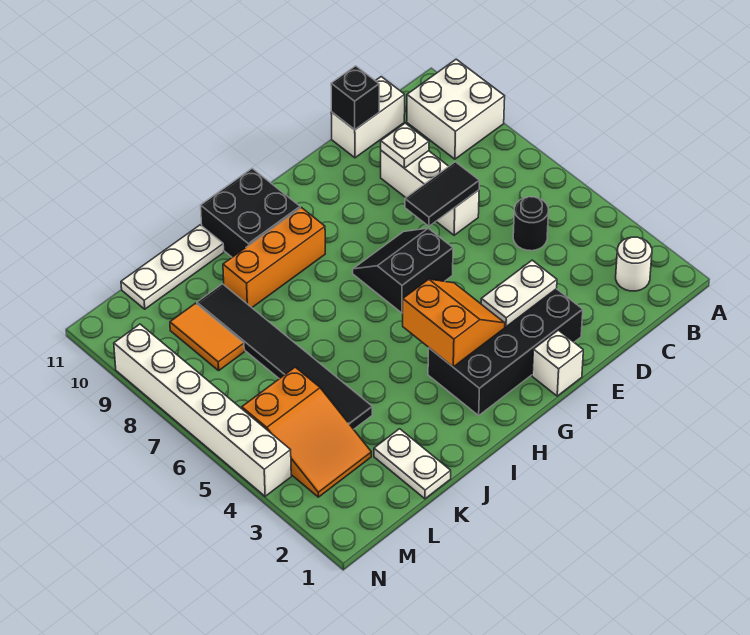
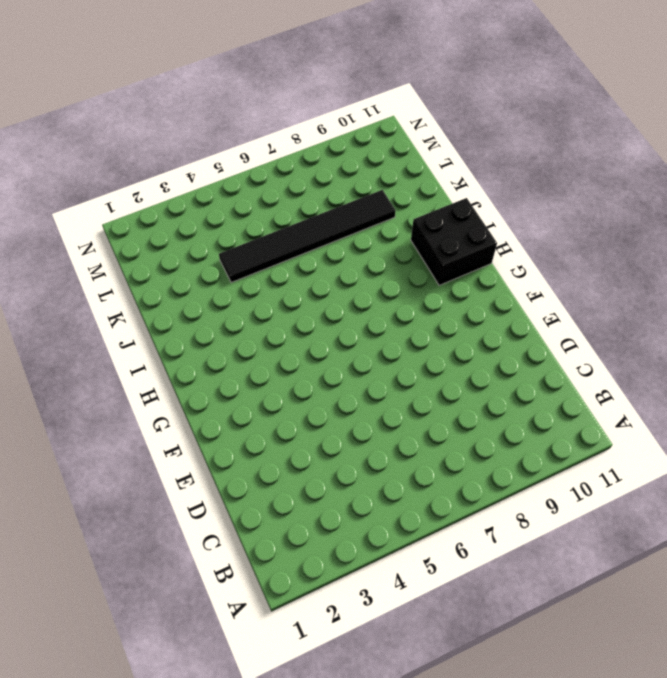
none -> white 2x2 brick [407,59,505,159]
none -> white 1x1 round brick [616,237,652,291]
none -> black 1x1 round brick [513,197,548,251]

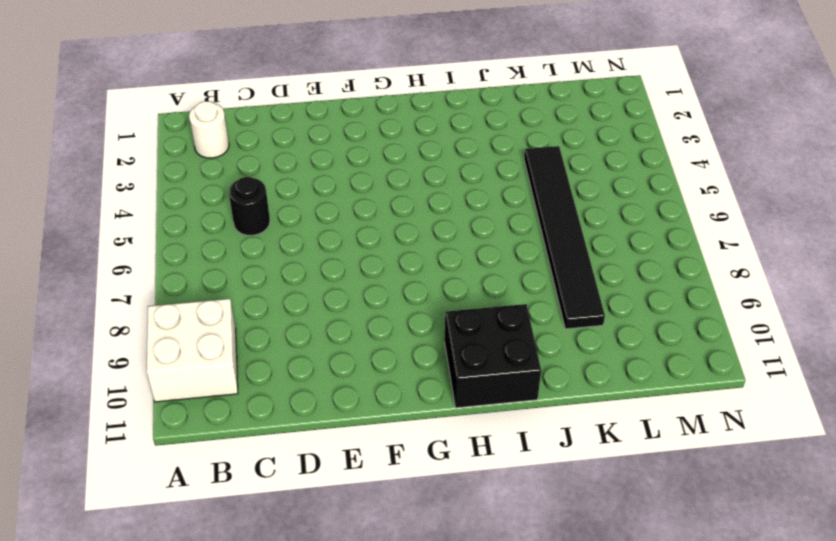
none -> white 1x2 brick [331,77,405,158]
none -> white 1x3 brick [381,151,479,235]
none -> black 2x4 brick [428,289,583,415]

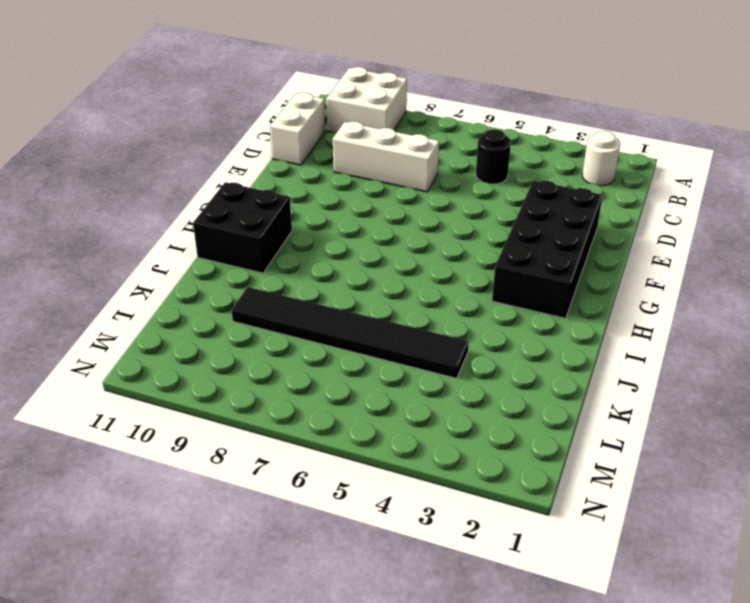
none -> white 1x1 brick [532,330,583,396]
none -> black 2x2 slope [353,228,453,313]
none -> orange 1x3 brick [223,208,325,307]

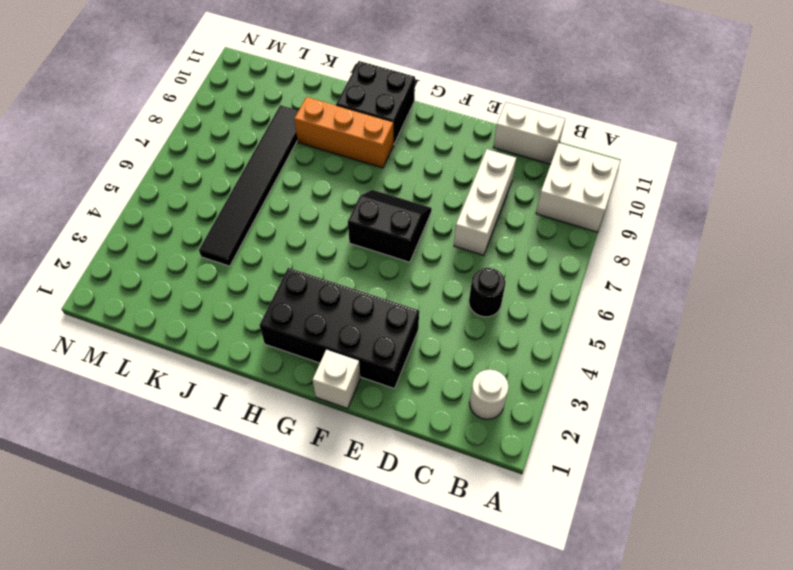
none -> white 1x3 plate [121,225,224,309]
none -> white 1x2 plate [374,429,451,499]
none -> orange 2x3 slope [242,367,371,497]

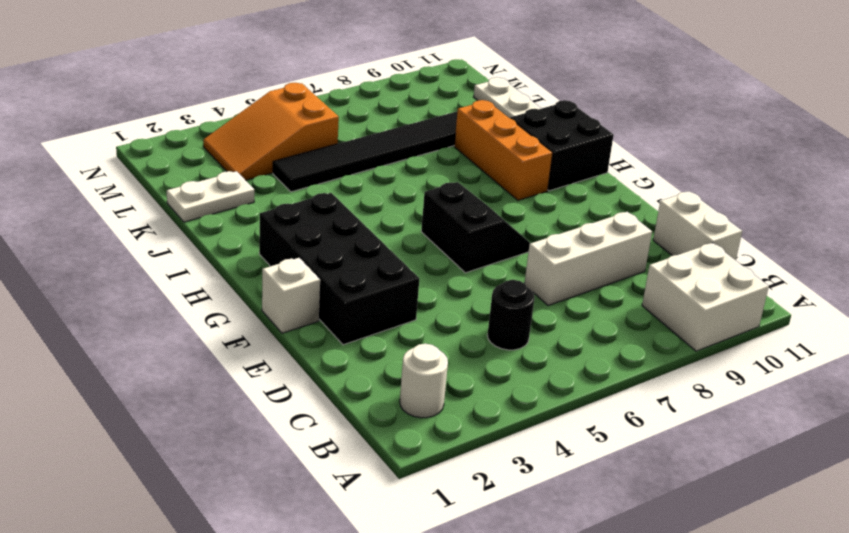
none -> orange 1x2 tile [170,303,244,371]
none -> white 1x6 brick [114,324,291,496]
none -> black 1x2 tile [405,162,479,226]

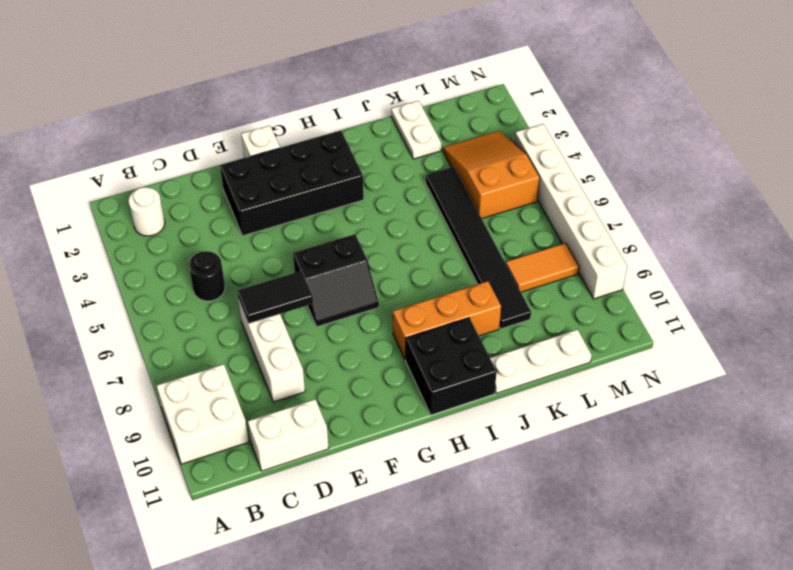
orange 1x2 tile [506,243,579,292] -> orange 1x2 tile turned to [170,303,244,371]
none -> white 1x1 plate [381,123,429,168]
none -> black 1x1 brick [331,66,379,130]
none -> white 1x2 plate [481,260,557,327]

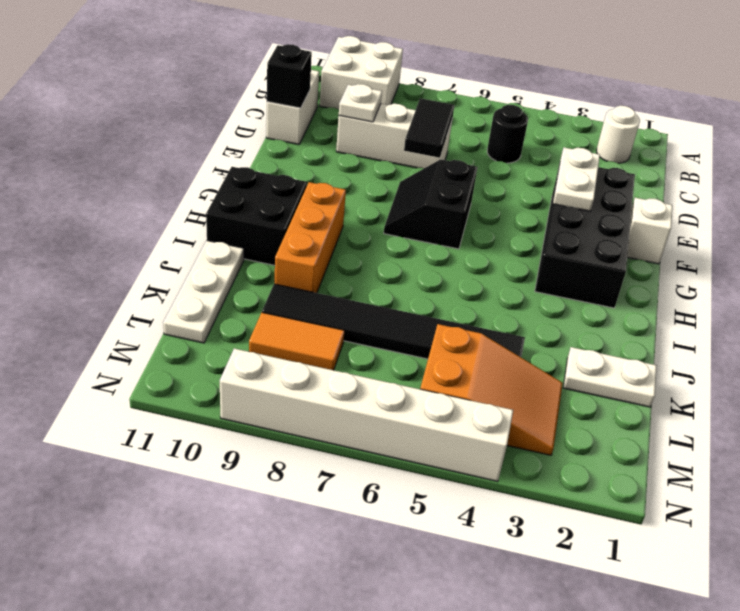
none -> orange 2x2 slope [403,279,505,367]

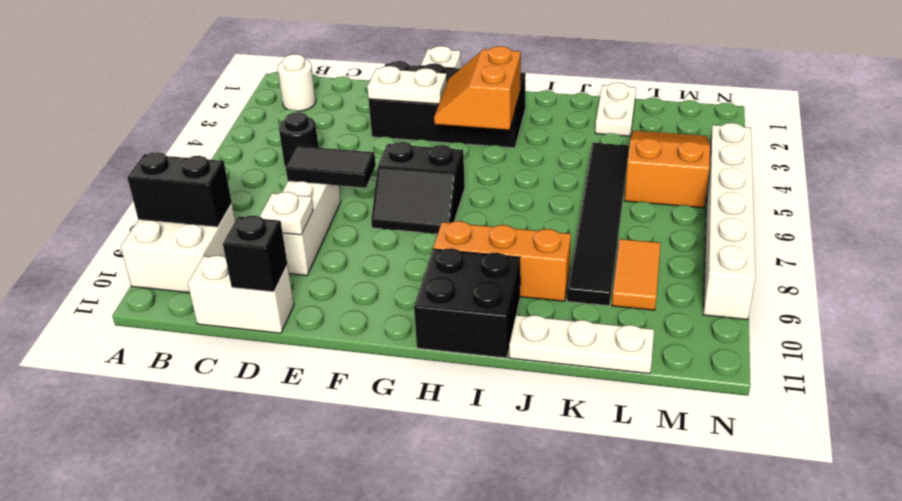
black 1x2 brick [127,152,232,227] -> none

